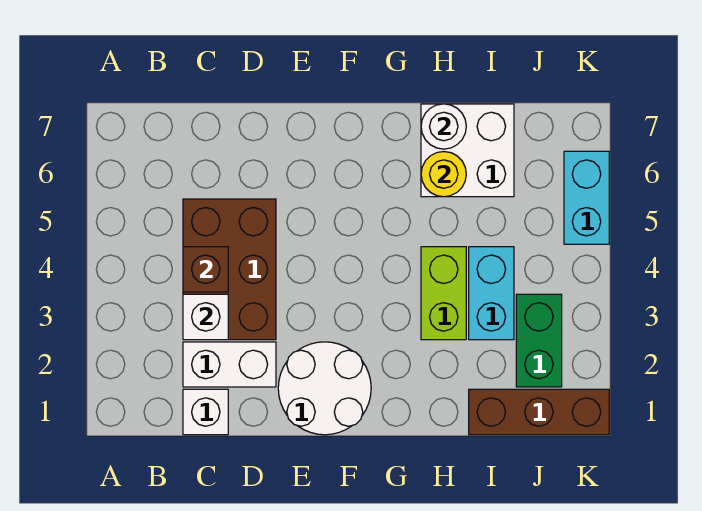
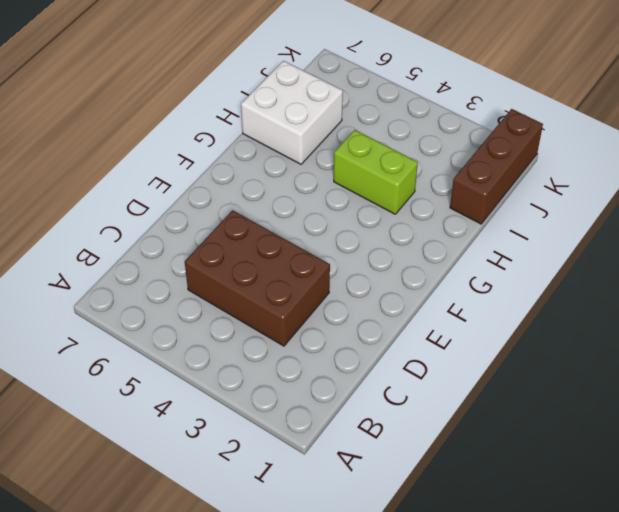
none -> white 1x1 brick [183,389,228,435]
none -> white 1x2 brick [183,342,276,387]
none -> white 2x2 round brick [278,342,371,435]

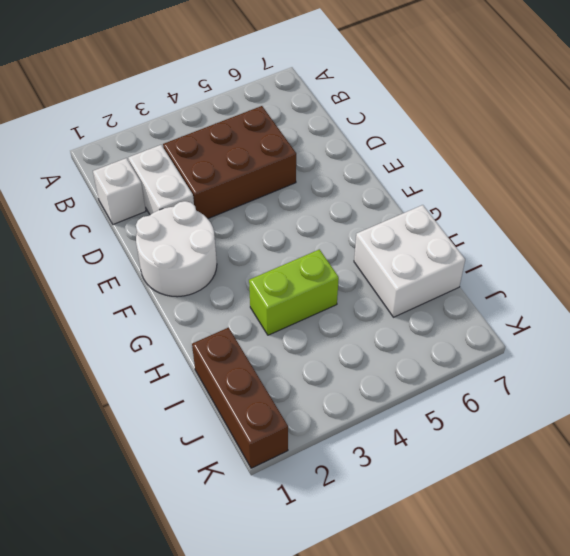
none -> cyan 1x2 brick [469,247,514,340]
none -> green 1x2 brick [516,294,562,387]
none -> cyan 1x2 brick [564,151,609,244]

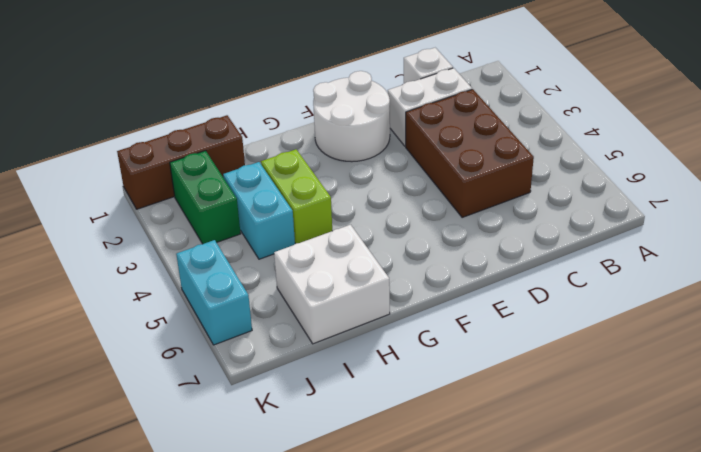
none -> white 1x1 brick [183,294,228,340]
none -> brown 1x1 brick [183,247,228,292]
none -> yellow 1x1 round brick [421,152,466,197]

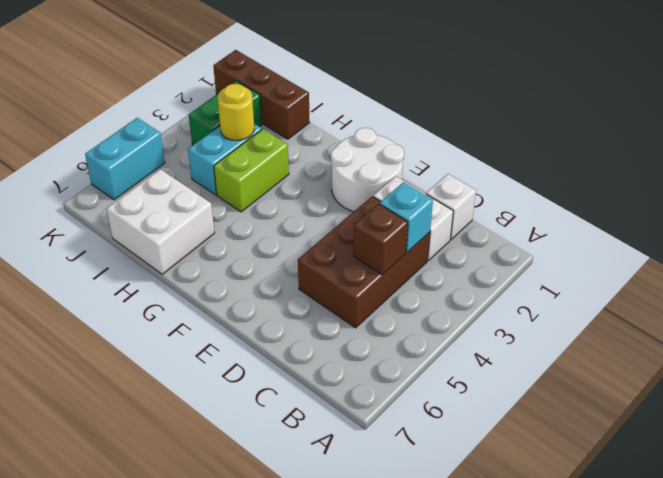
cyan 1x1 brick [380,182,433,252] -> white 1x1 brick [183,294,228,340]
yellow 1x1 round brick [218,84,254,140] -> yellow 1x1 round brick moved to [421,152,466,197]
none -> white 1x1 round brick [421,104,466,149]

